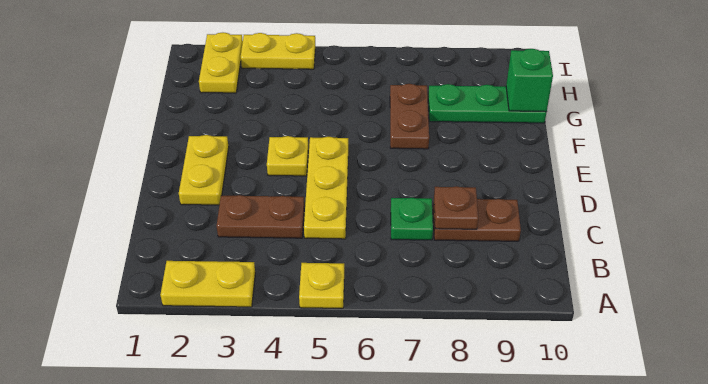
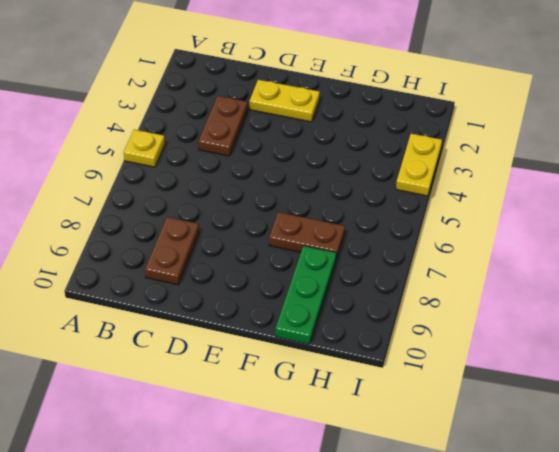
none -> yellow 1x2 plate [160,261,255,307]
none -> yellow 1x3 plate [304,137,348,239]
none -> green 1x1 plate [391,198,433,240]

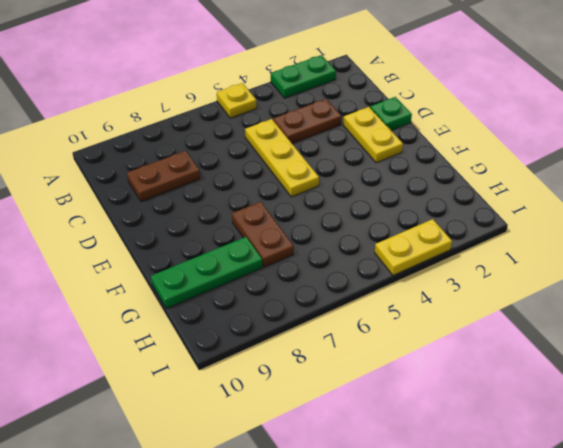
green 1x2 plate [271,55,336,98] -> yellow 1x2 plate [160,261,255,307]
green 1x1 plate [370,97,412,131] -> green 1x1 plate moved to [391,198,433,240]
none -> yellow 1x1 plate [267,136,308,176]
none -> yellow 1x2 plate [199,32,243,93]
none -> brown 1x1 plate [434,186,478,229]

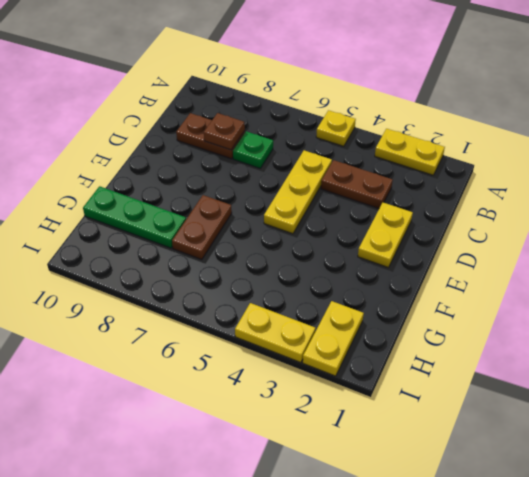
none -> yellow 1x1 plate [267,136,308,176]
none -> green 1x1 brick [506,49,553,112]

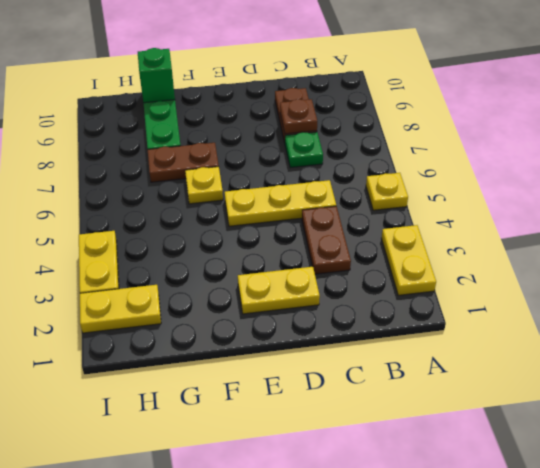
yellow 1x1 plate [185,167,223,204] -> yellow 1x1 plate moved to [267,136,308,176]

